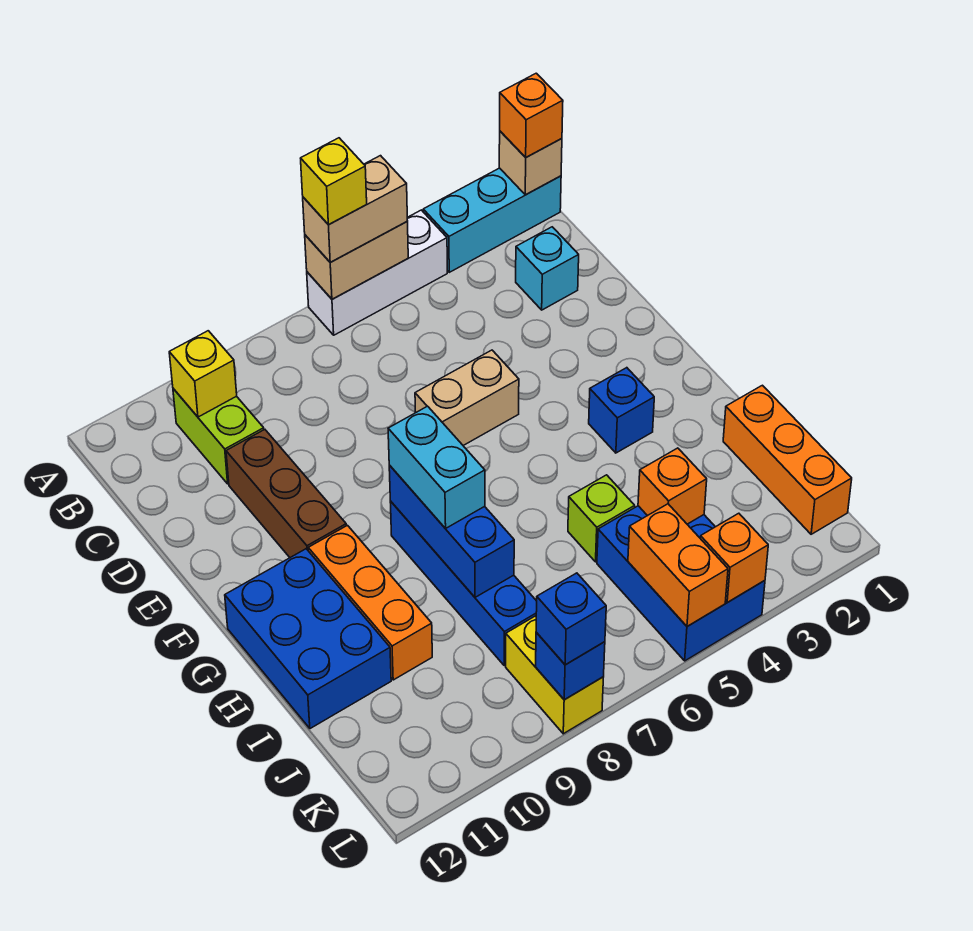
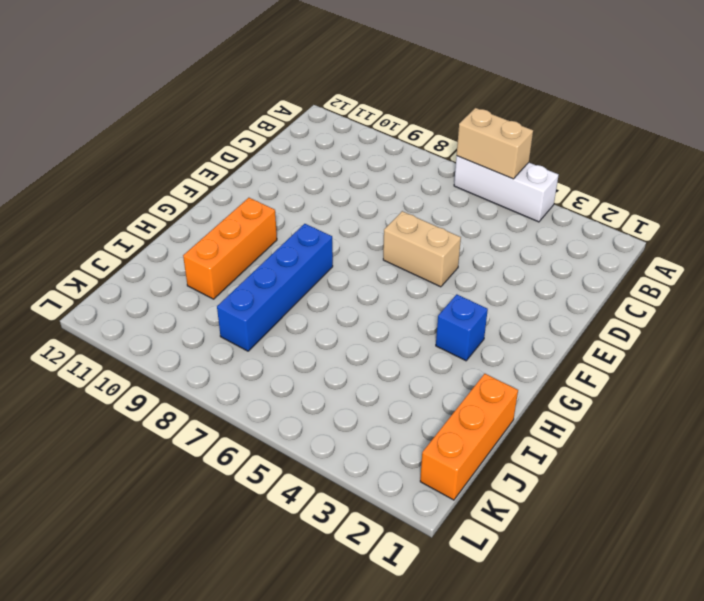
none -> cyan 1x3 brick [423,168,561,272]
none -> lime 1x2 brick [173,389,264,484]
none -> cyan 1x1 brick [516,227,579,310]

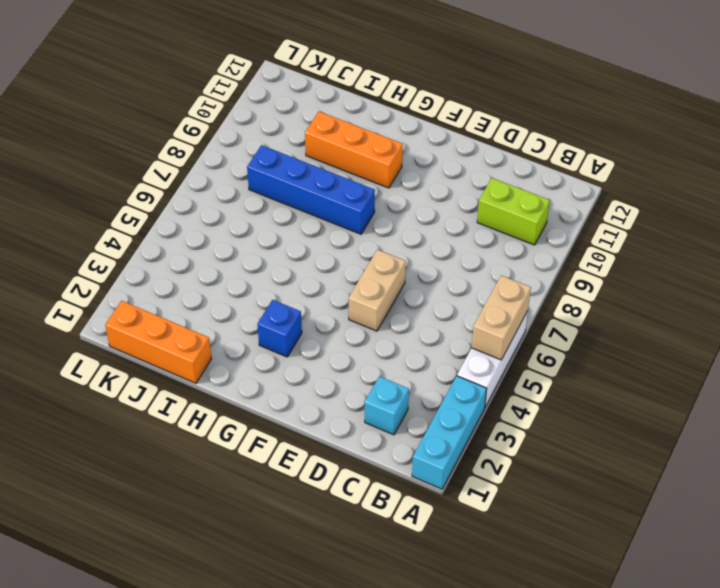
none -> brown 1x3 brick [226,430,346,557]
none -> blue 2x3 brick [225,549,391,729]
none -> lime 1x1 brick [568,475,635,562]

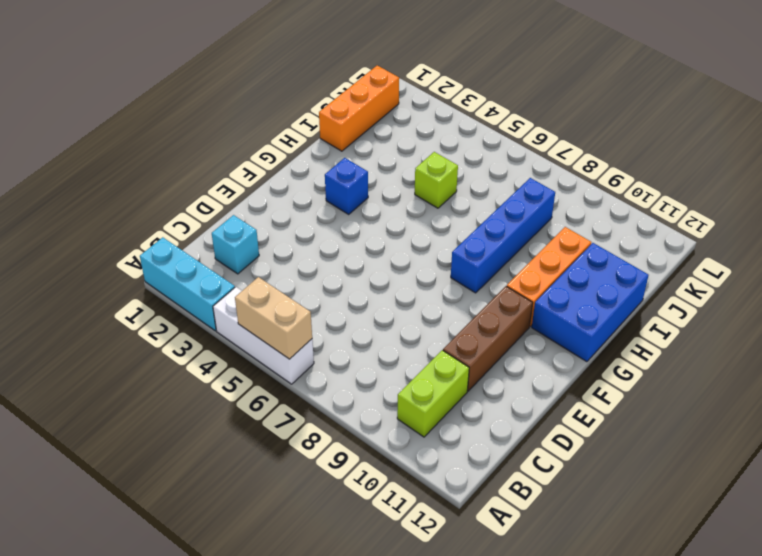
none -> tan 1x2 brick [415,350,519,446]
none -> blue 2x3 brick [597,506,765,661]
none -> yellow 1x2 brick [506,616,603,734]

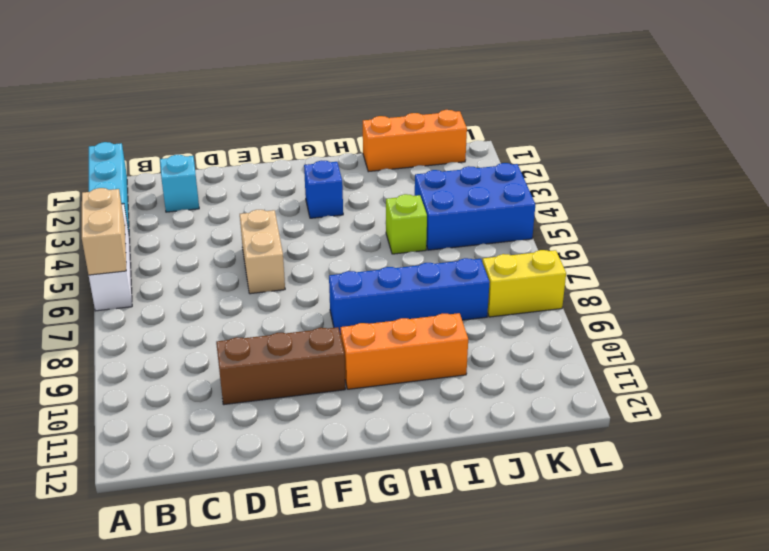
none -> lime 1x2 brick [173,389,264,484]
none -> blue 2x3 brick [225,549,391,729]
none -> tan 1x1 brick [499,131,562,195]

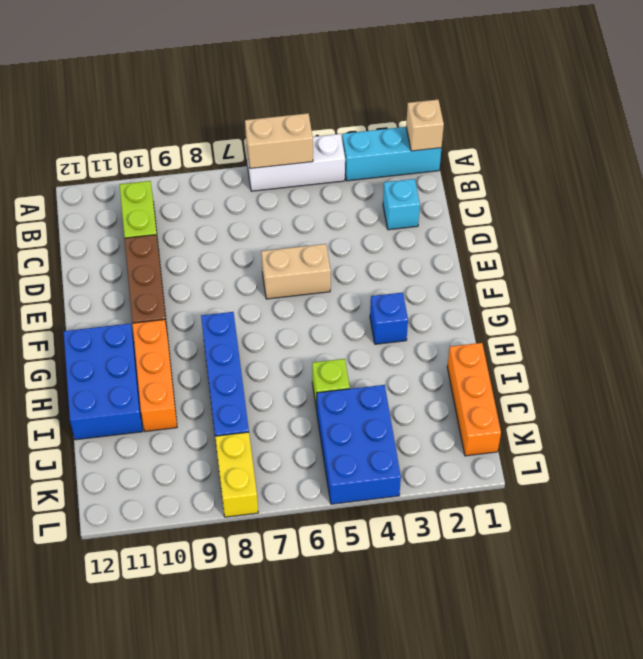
none -> yellow 1x1 brick [169,331,237,417]
none -> blue 1x3 brick [389,465,514,597]
none -> orange 1x1 brick [638,448,707,524]

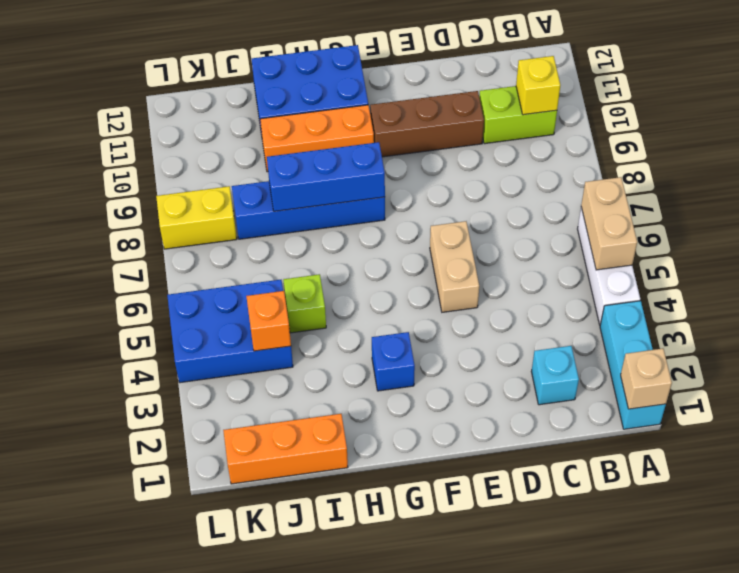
none -> orange 1x2 brick [628,504,728,626]
none -> orange 1x1 brick [700,513,768,602]
none -> blue 1x1 brick [536,633,605,700]

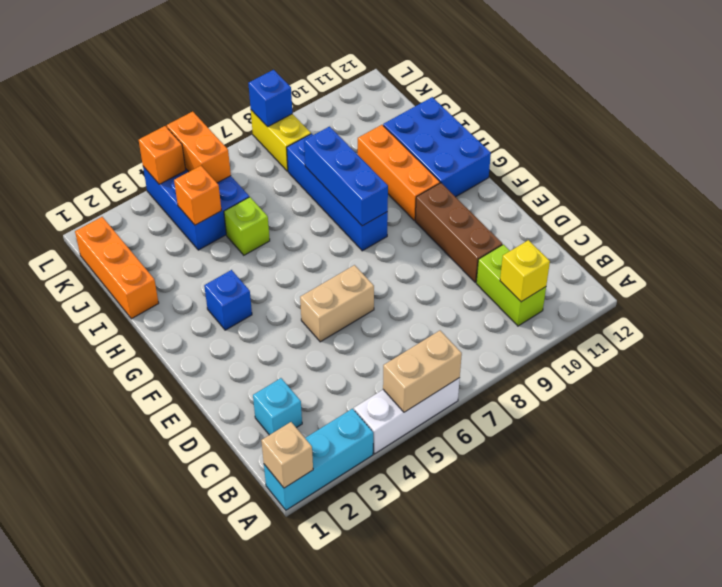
none -> orange 1x1 brick [500,73,563,157]
none -> tan 1x2 brick [303,156,407,262]
none -> cyan 1x2 brick [388,406,485,529]

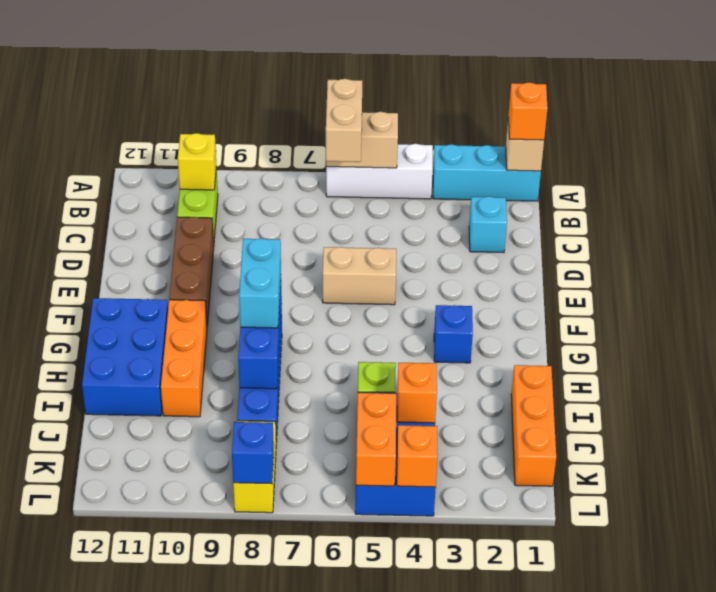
tan 1x2 brick [326,79,362,162] -> tan 1x2 brick turned to [303,156,407,262]
none -> blue 1x1 brick [536,573,606,665]
none -> yellow 1x1 brick [301,138,367,225]

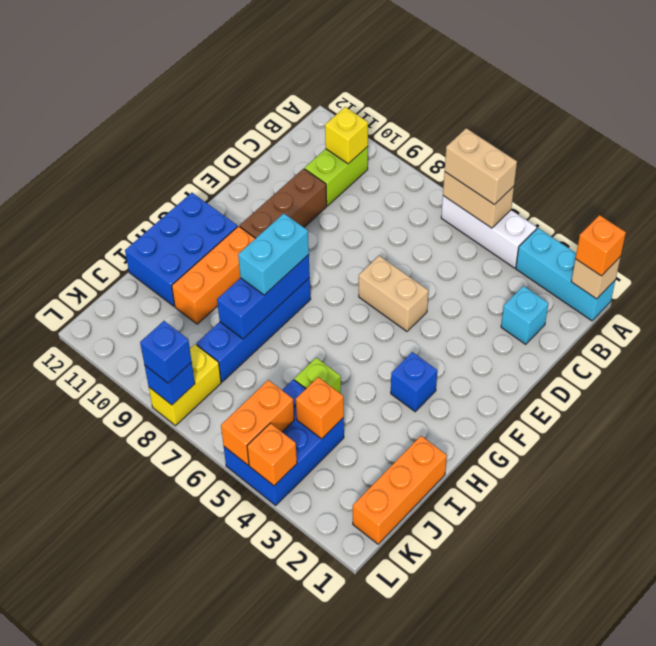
none -> yellow 1x1 brick [301,138,367,225]

